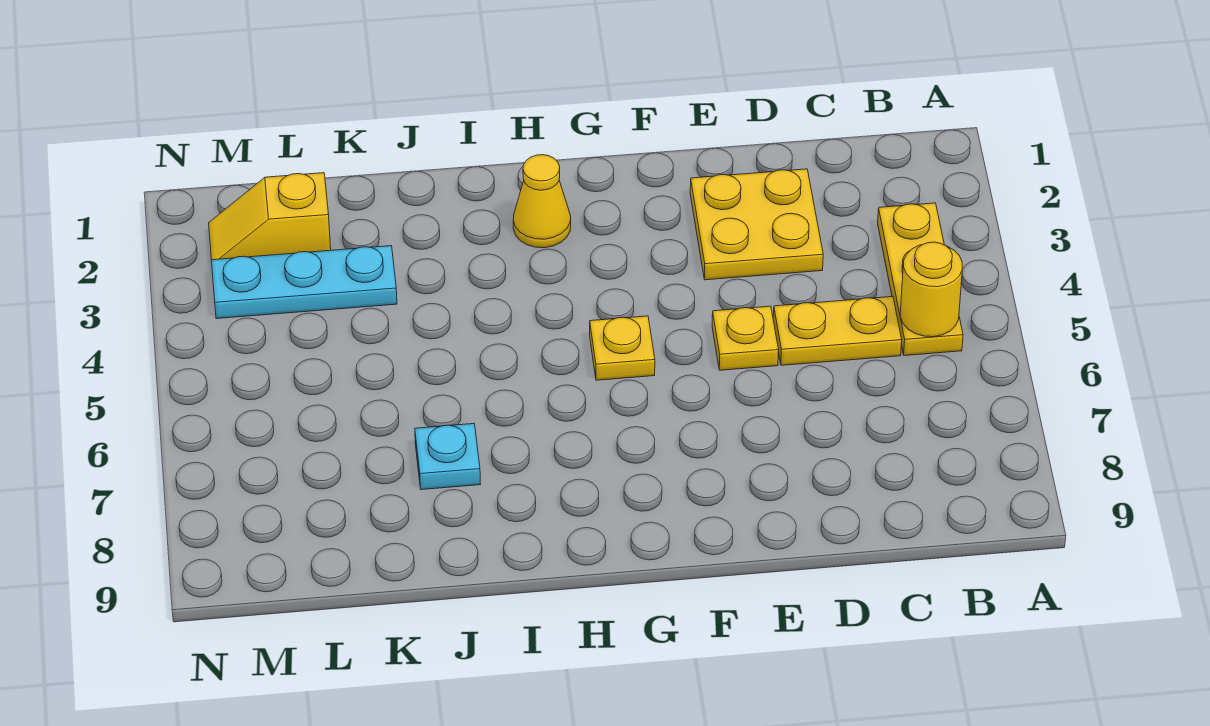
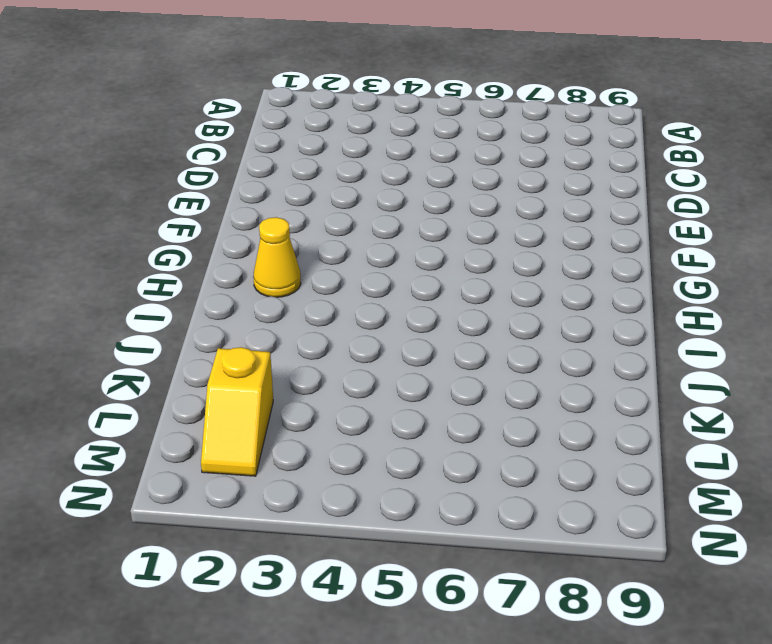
none -> yellow 1x3 plate [878,203,963,356]
none -> yellow 1x2 plate [773,297,902,365]

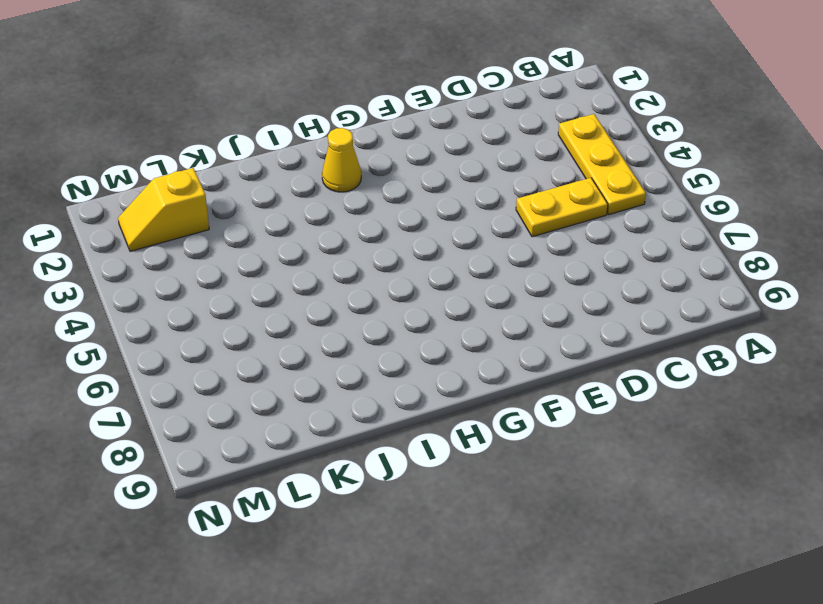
none -> yellow 2x2 plate [690,169,823,280]
none -> yellow 1x1 plate [712,306,779,370]

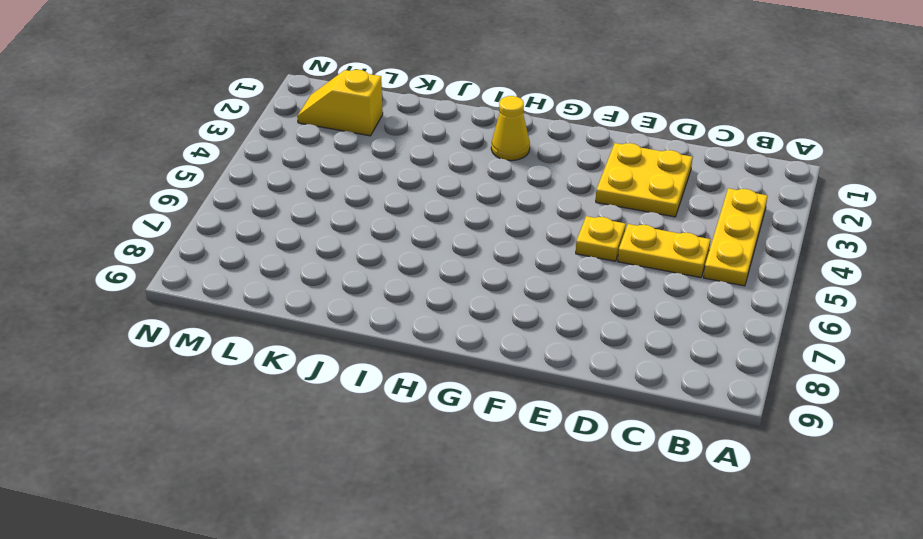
none -> yellow 1x1 plate [590,316,655,380]
none -> cyan 1x1 plate [415,424,480,490]

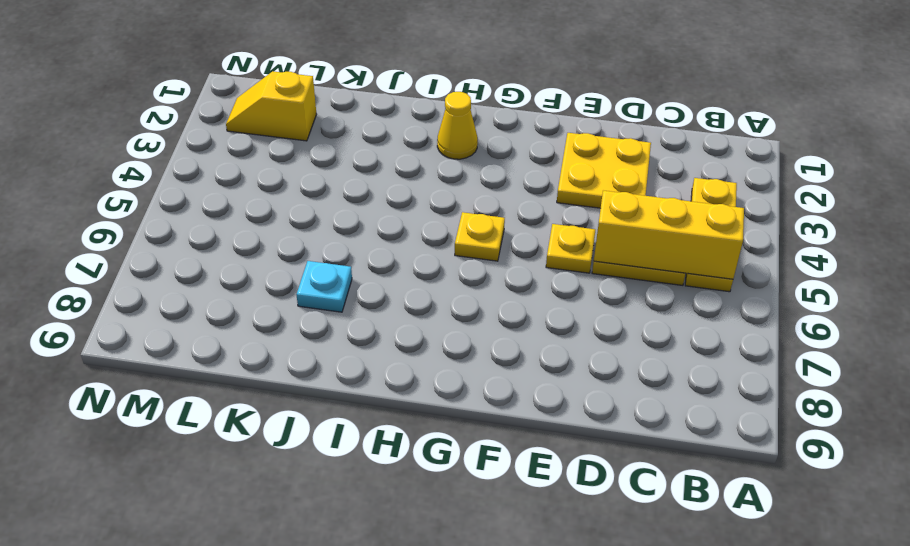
yellow 1x3 brick [594,190,744,279] -> yellow 1x1 round brick [900,242,962,337]
none -> cyan 1x3 plate [211,246,397,319]

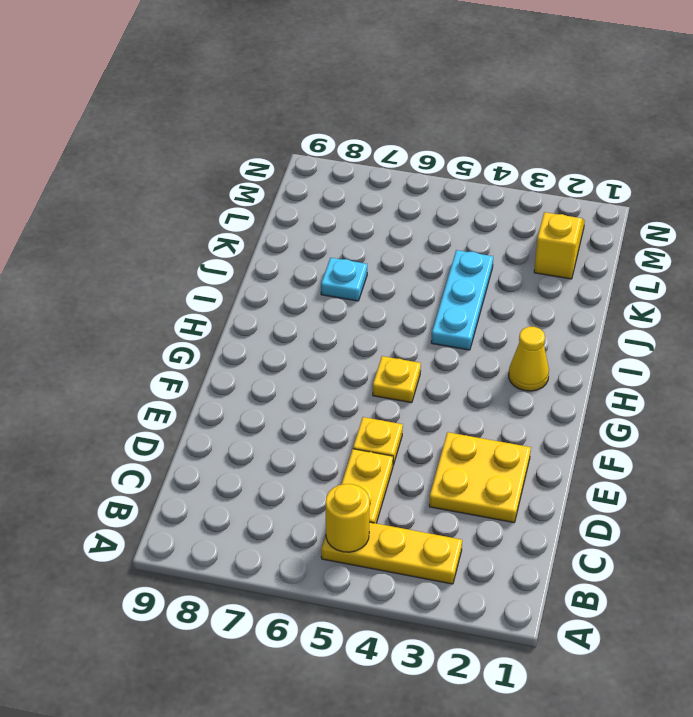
cyan 1x3 plate [431,250,493,350] -> cyan 1x3 plate moved to [211,246,397,319]

